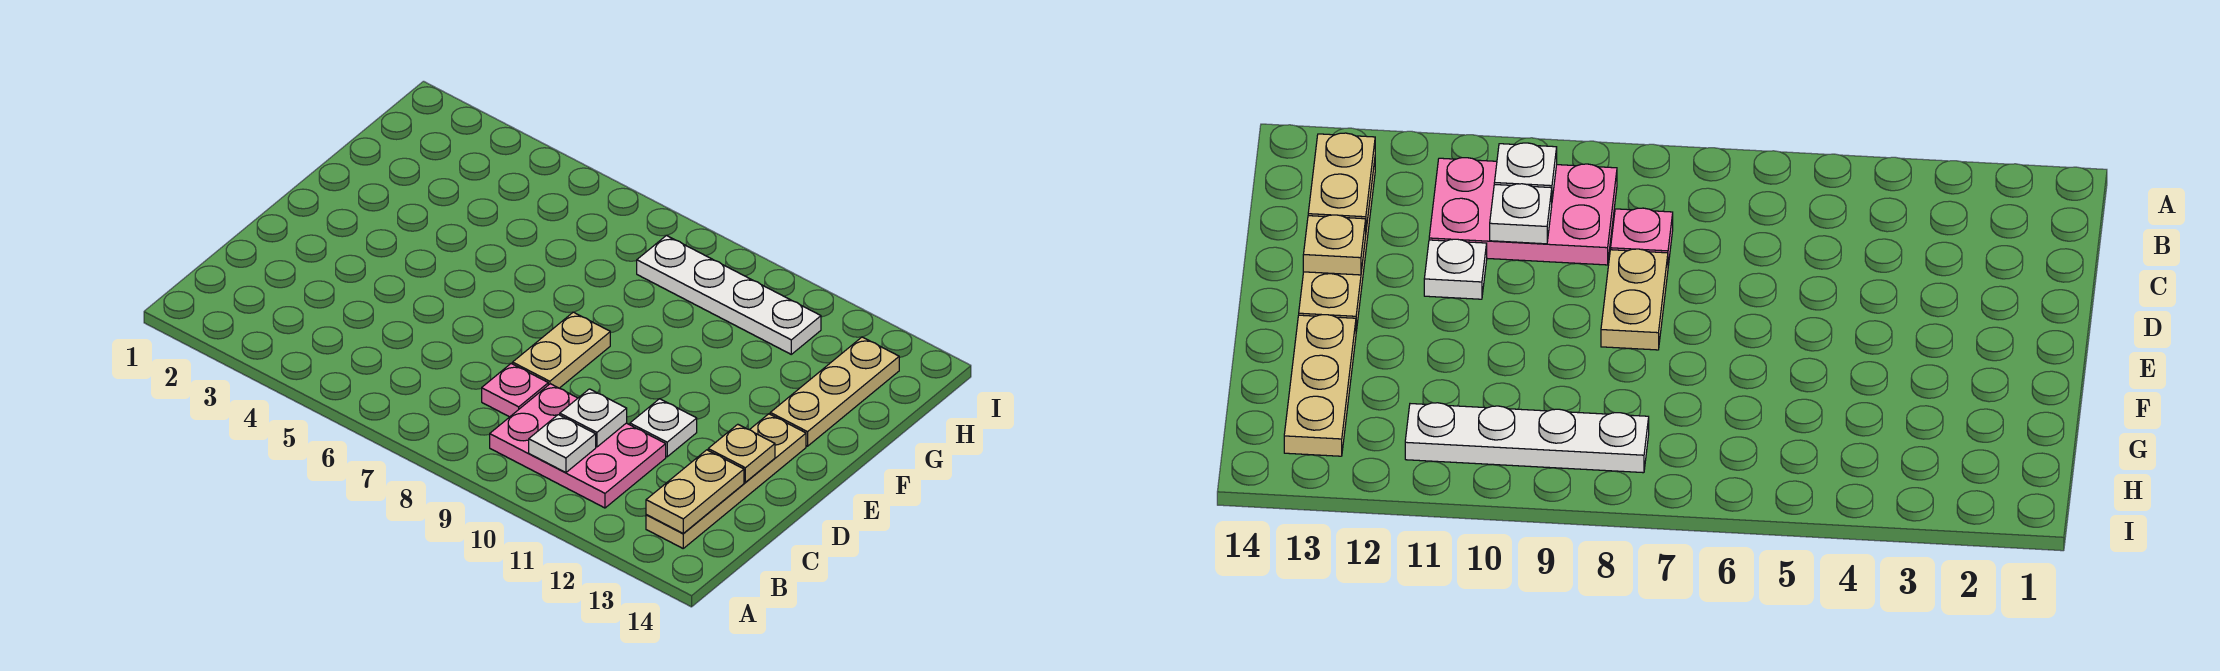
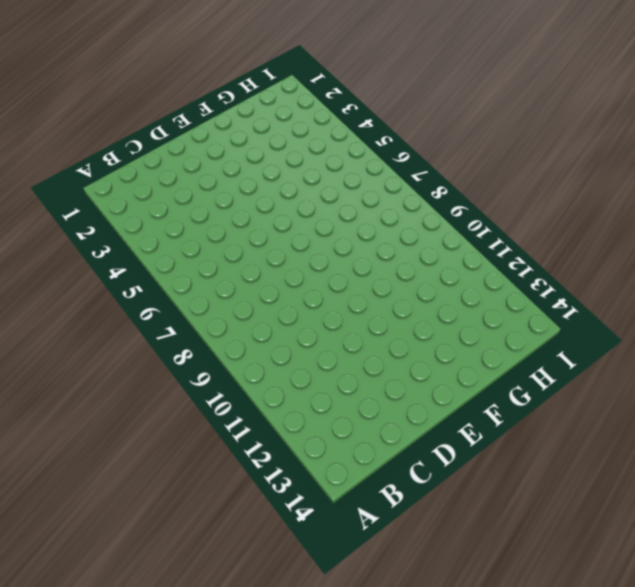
none -> pink 2x3 plate [490,384,666,508]
none -> tan 1x4 plate [646,414,806,548]

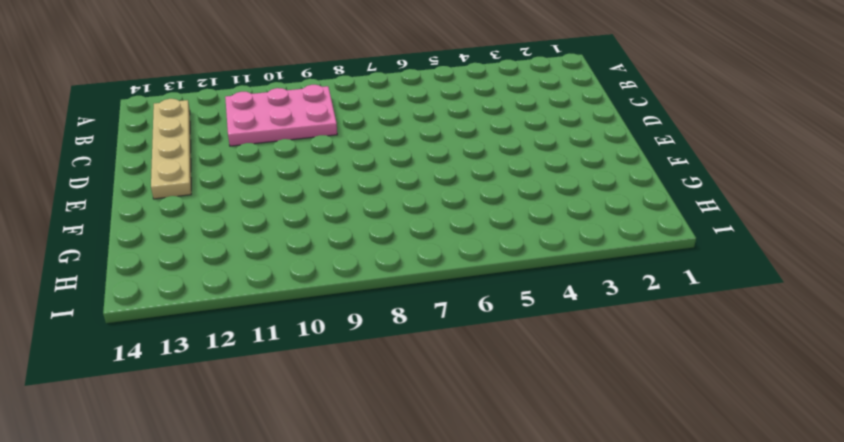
none -> pink 1x1 plate [482,364,548,417]
none -> tan 1x2 plate [513,312,610,388]

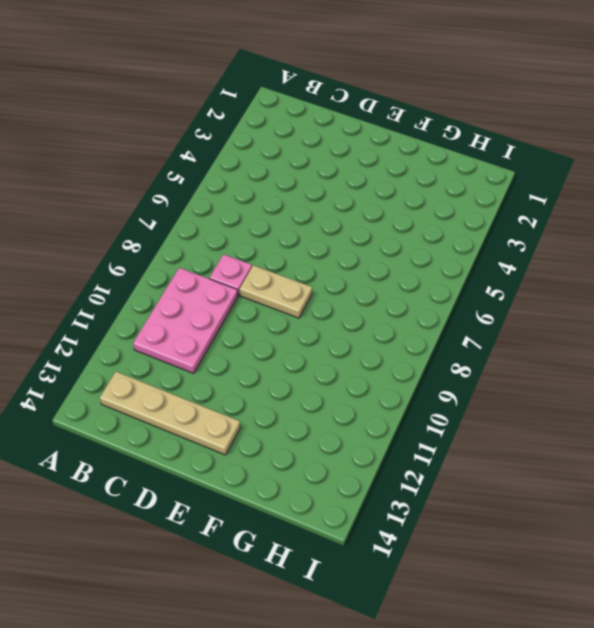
none -> white 1x1 plate [630,399,697,457]
none -> tan 1x3 plate [770,337,899,446]

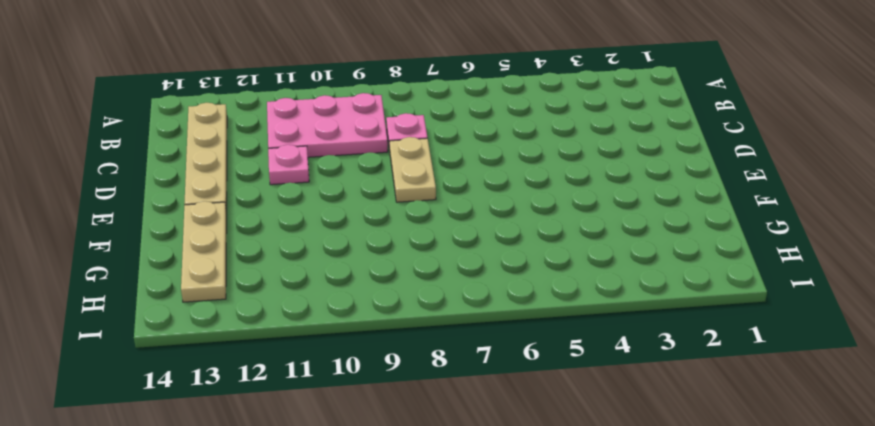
pink 1x1 plate [268,145,309,185] -> white 1x1 plate [630,399,697,457]
none -> white 1x4 plate [637,235,821,354]
none -> white 1x1 plate [529,415,596,473]

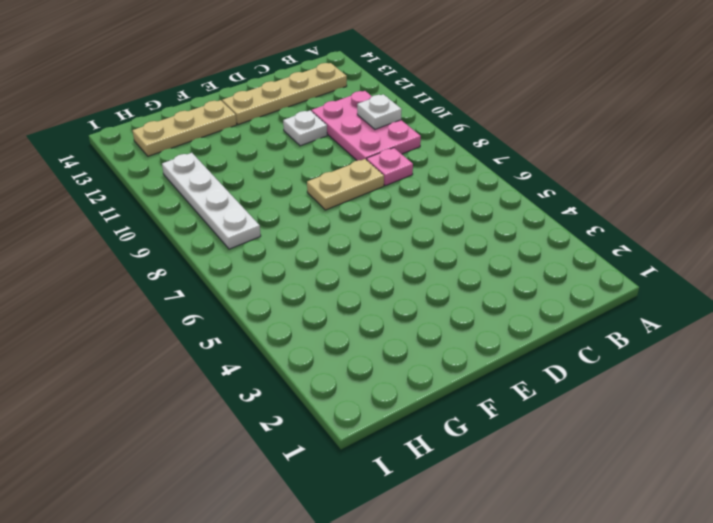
none -> tan 1x2 plate [646,450,744,534]
none -> white 1x1 plate [560,389,627,447]

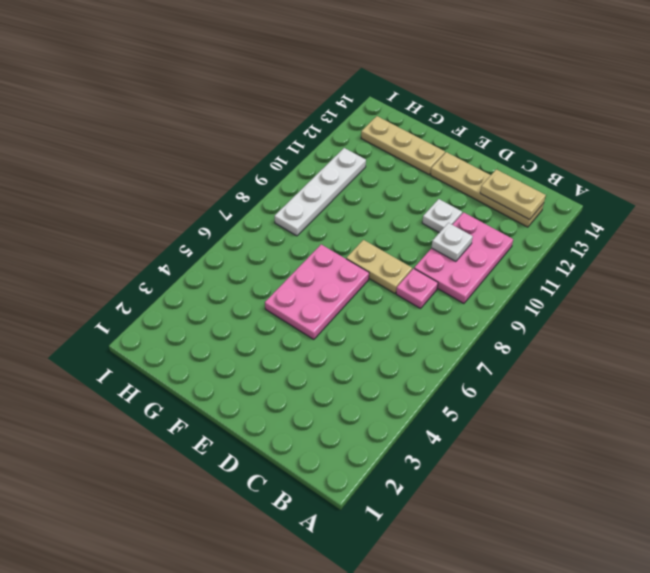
pink 2x3 plate [265,245,369,339] -> none
none -> white 1x1 plate [529,415,596,473]
none -> tan 1x1 plate [708,424,775,482]

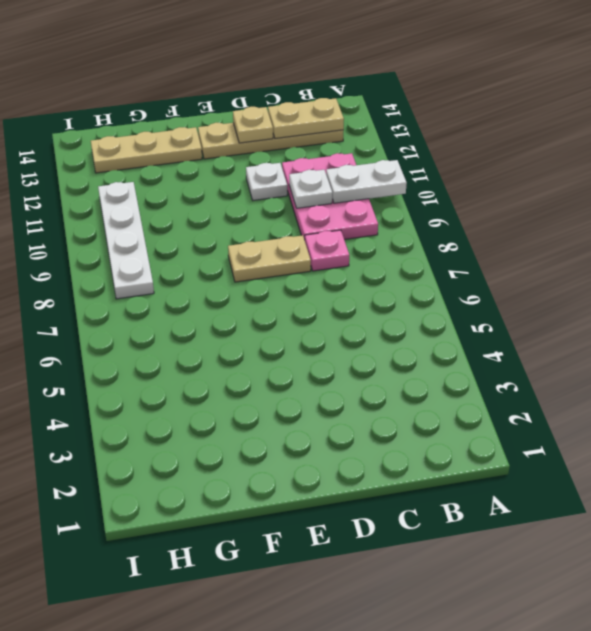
white 1x2 plate [326,160,407,203] -> white 1x1 plate [529,415,596,473]

